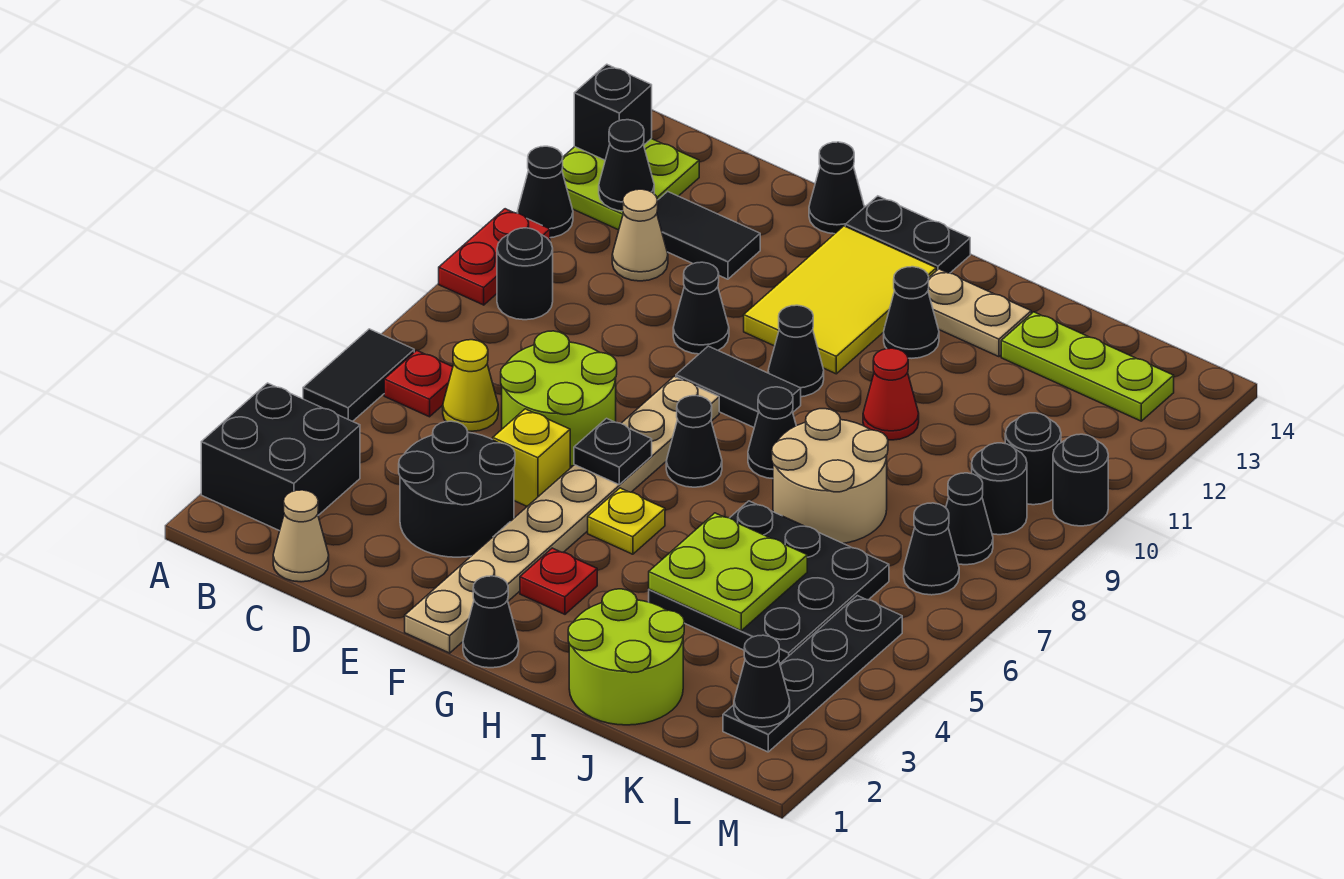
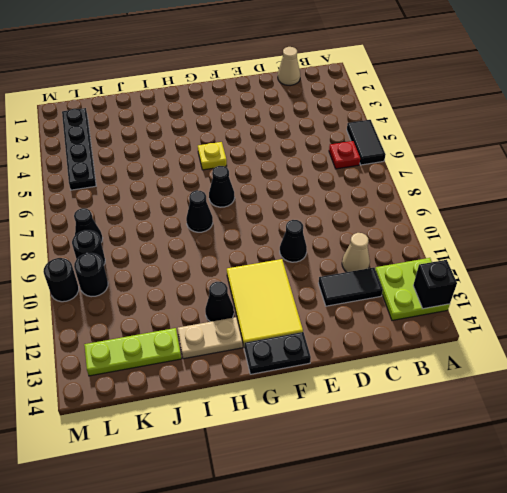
none -> black 2x2 brick [201,383,360,531]
none -> red 1x2 plate [439,209,550,305]
none -> black 1x1 cone [517,146,573,238]
none -> black 1x1 round brick [497,228,553,320]

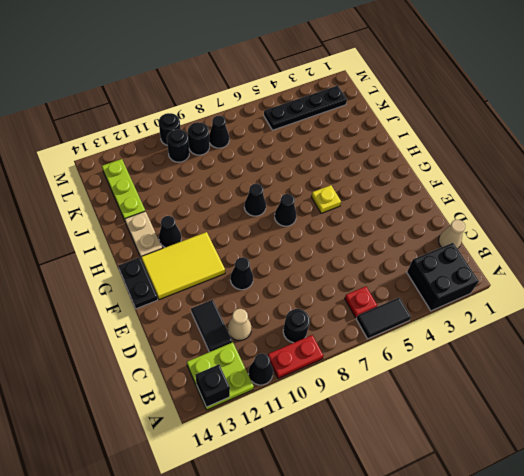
none -> yellow 1x1 cone [443,340,498,431]
none -> black 2x2 round brick [399,421,515,557]
none -> lime 2x2 round brick [501,331,617,466]
none -> yellow 1x1 brick [493,409,570,506]

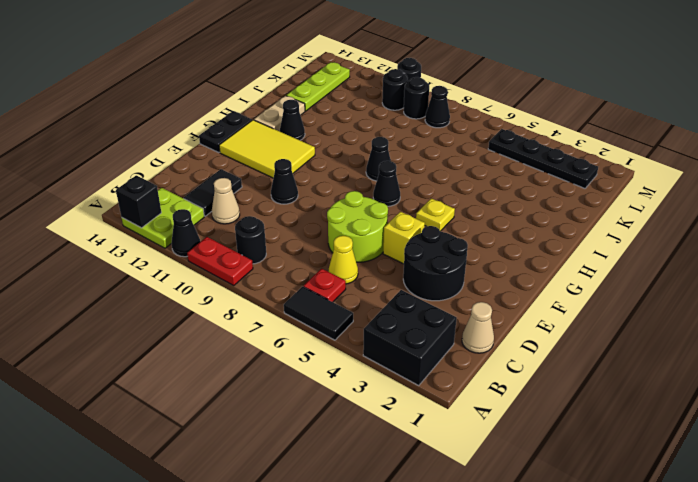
none -> black 1x1 cone [809,142,864,234]
none -> tan 1x8 plate [405,376,719,653]
none -> black 1x2 tile [676,346,801,427]
none -> black 1x1 cone [463,576,519,668]

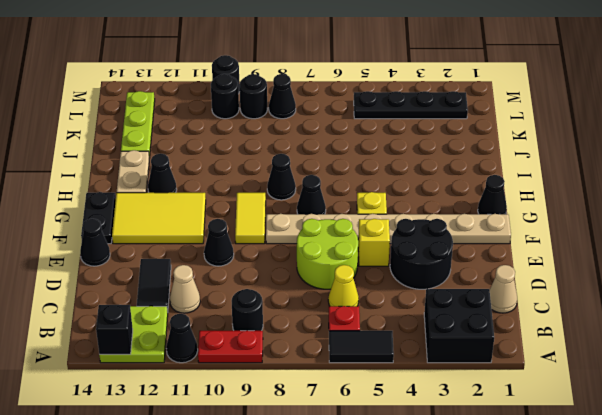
yellow 1x2 tile [235,193,266,244] -> black 1x2 tile [676,346,801,427]
none -> red 1x1 plate [520,548,597,614]
none -> black 1x1 cone [768,305,824,397]
none -> lime 2x2 round brick [568,589,684,725]
none -> black 3x3 plate [649,501,889,663]

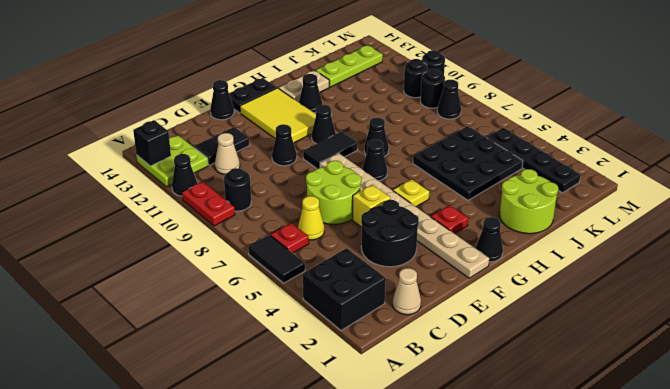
none -> tan 2x2 round brick [772,409,888,543]
none -> red 1x1 cone [863,348,919,440]
none -> black 1x1 cone [904,503,959,595]
none -> black 1x1 cone [599,120,654,211]

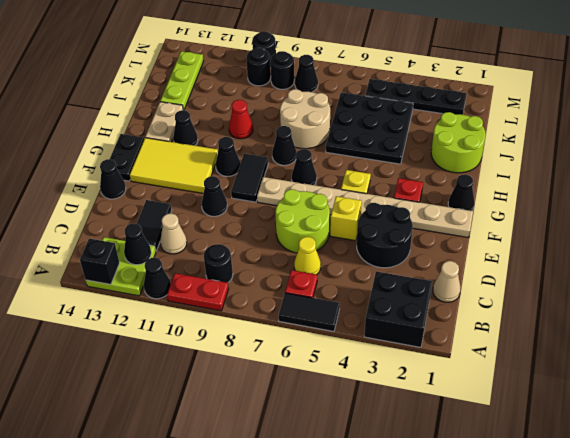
none -> black 1x1 cone [904,503,959,595]
none -> black 1x1 plate [574,418,652,485]
none -> lime 2x2 plate [649,513,807,631]
none -> black 1x1 cone [734,635,790,727]

